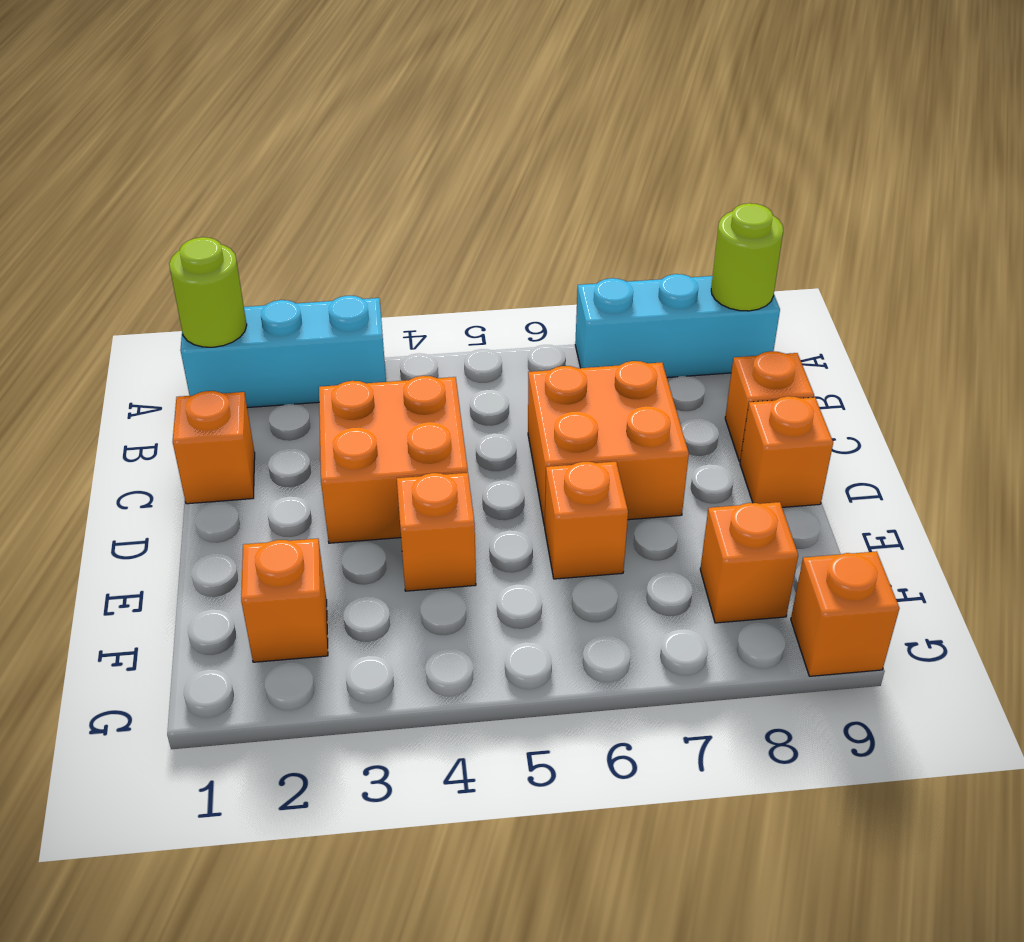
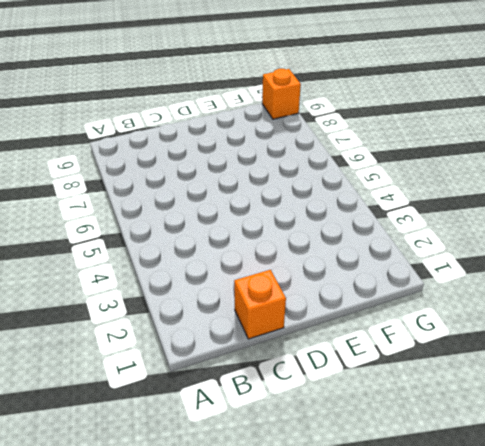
none -> cyan 1x3 brick [180,296,386,408]
none -> cyan 1x3 brick [575,274,780,378]
none -> orange 2x2 brick [319,376,468,543]

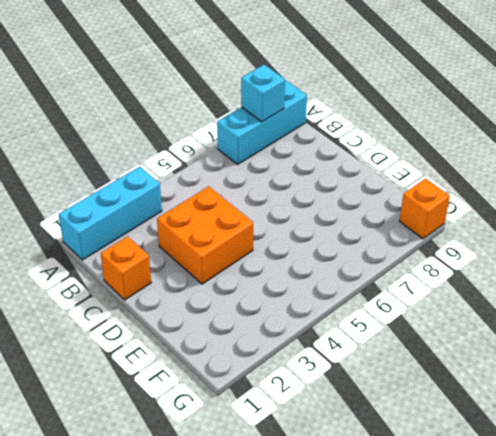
cyan 1x1 brick [241,65,285,122] -> none
none -> orange 2x2 brick [528,361,689,526]
none -> orange 1x1 brick [725,351,814,461]
none -> orange 1x1 brick [740,396,833,507]

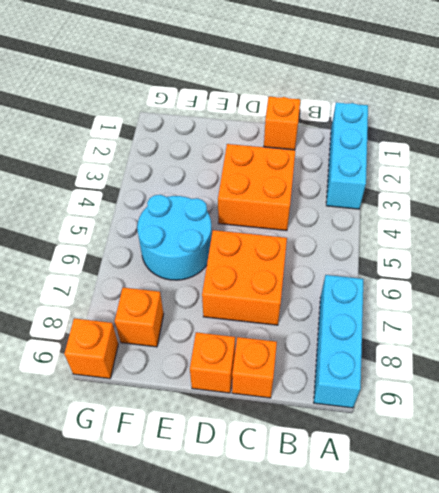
cyan 2x2 round brick [137,195,212,280] -> orange 1x1 brick [545,462,628,579]
none -> orange 1x1 brick [397,473,476,591]
none -> orange 1x1 brick [241,539,328,662]
none -> lime 1x1 round brick [169,237,247,347]

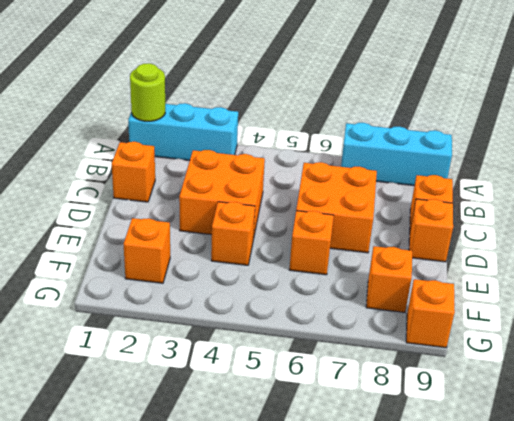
none -> lime 1x1 round brick [711,203,783,311]

